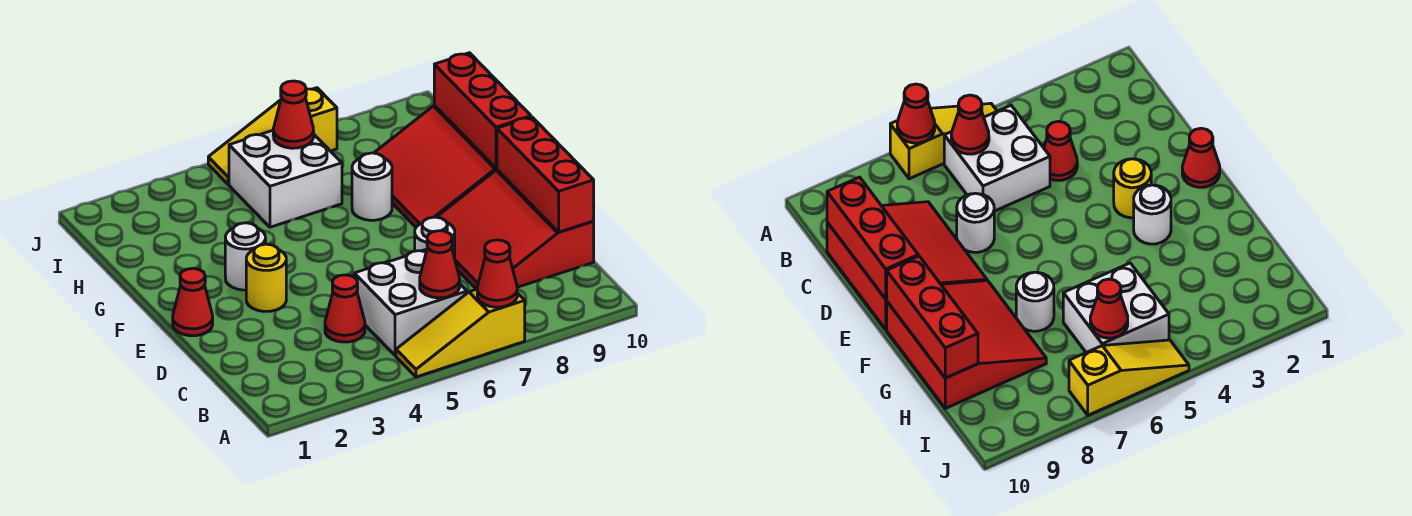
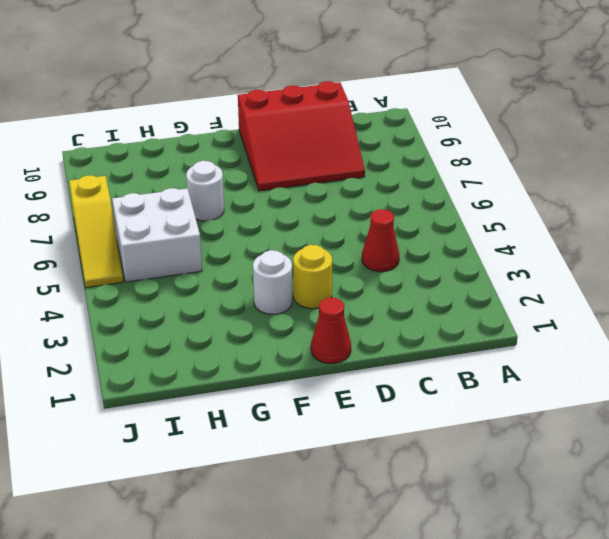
none -> yellow 1x3 slope [396,289,525,377]
none -> white 2x2 brick [354,250,467,356]
none -> white 1x1 round brick [415,217,455,258]

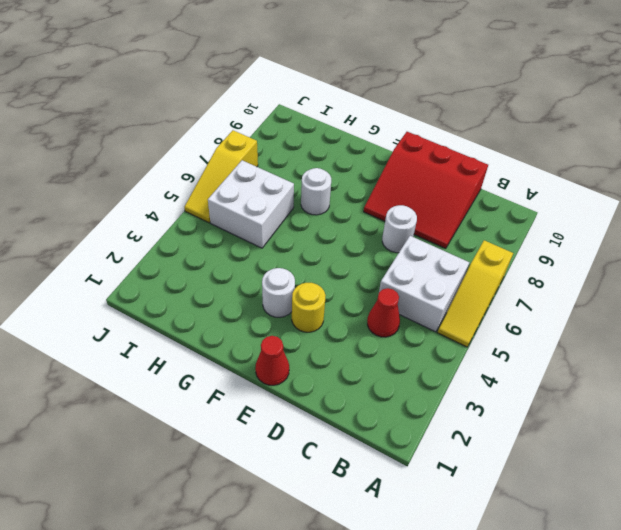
none -> red 3x3 slope [374,106,497,227]
none -> red 1x1 cone [477,240,517,307]
none -> red 1x1 cone [420,231,460,298]

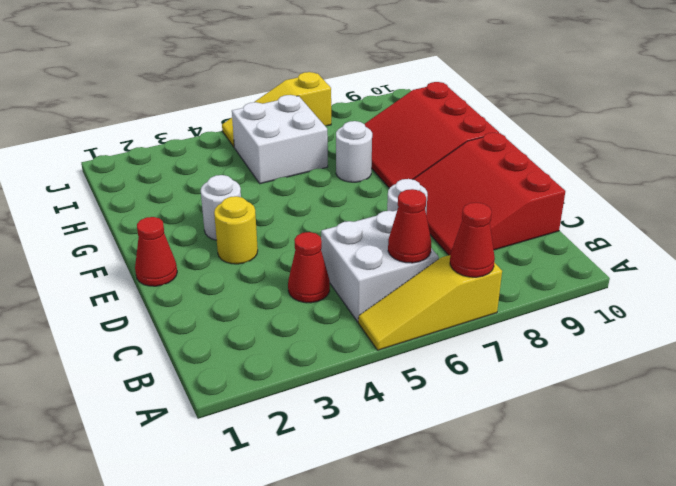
none -> red 1x3 brick [497,117,594,232]
none -> red 1x3 brick [434,53,531,168]
none -> red 1x1 cone [273,81,314,148]

